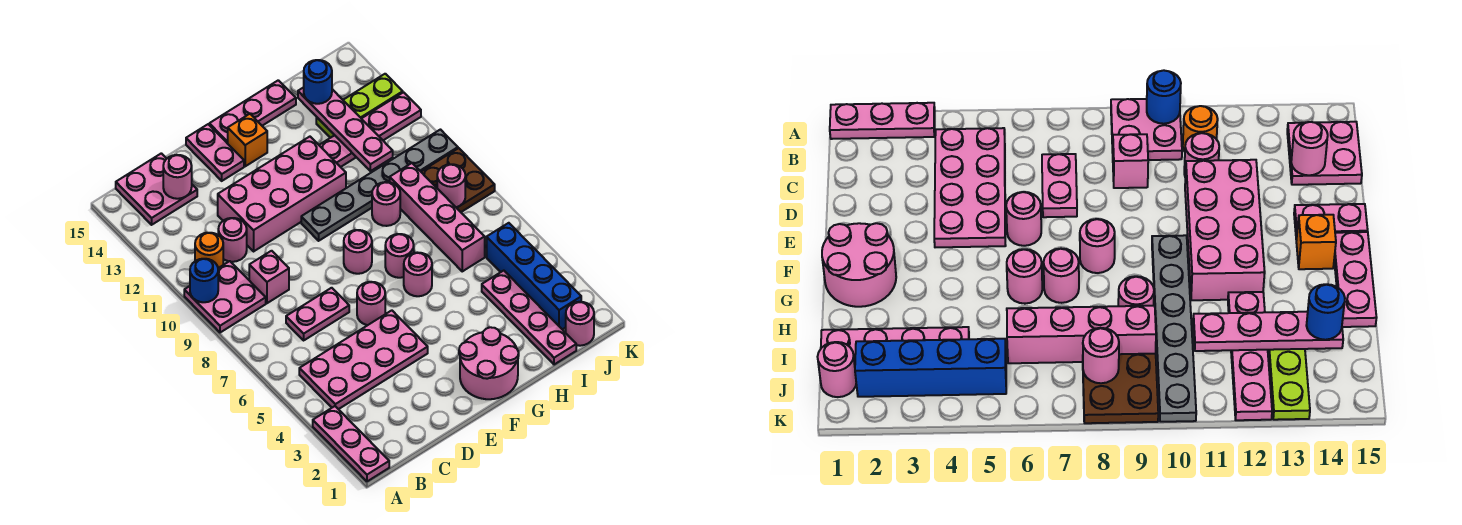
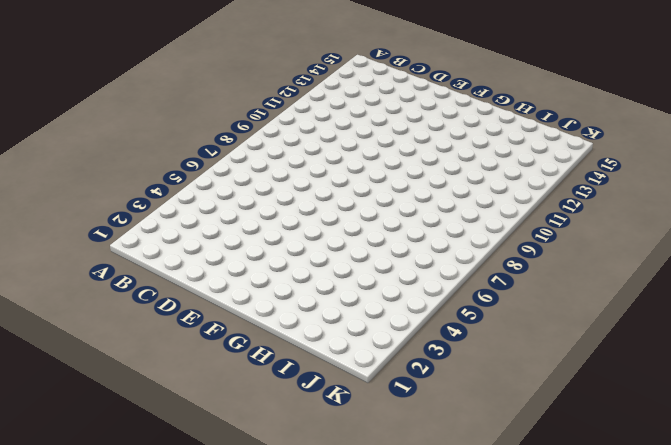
none -> pink 1x3 plate [313,406,389,481]
none -> pink 2x2 plate [184,261,266,333]
none -> pink 2x4 plate [299,310,428,409]
none -> orange 1x1 round brick [195,233,223,268]

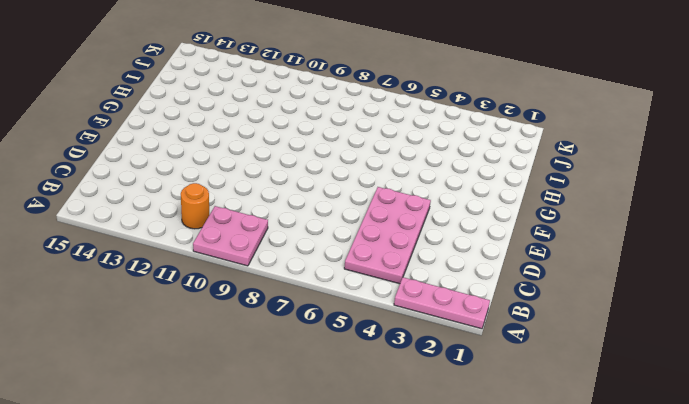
none -> pink 2x2 plate [116,153,197,225]
none -> pink 1x2 plate [286,288,349,340]
none -> pink 1x1 brick [249,251,289,303]
none -> pink 1x1 round brick [218,218,247,262]

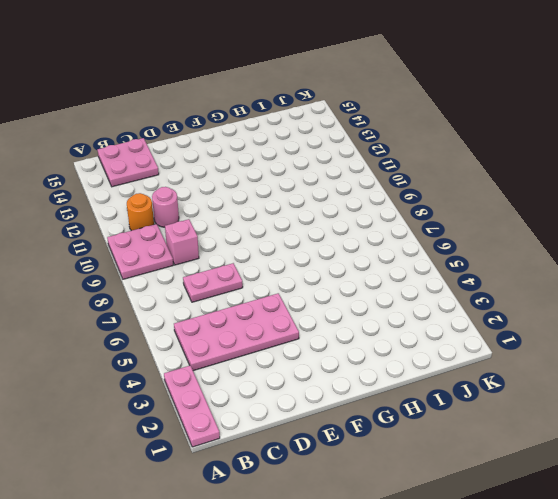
none -> pink 2x4 brick [218,137,346,251]
none -> pink 1x1 round brick [357,282,385,325]
none -> pink 1x2 plate [186,124,244,181]
none -> pink 2x2 round brick [459,327,519,399]

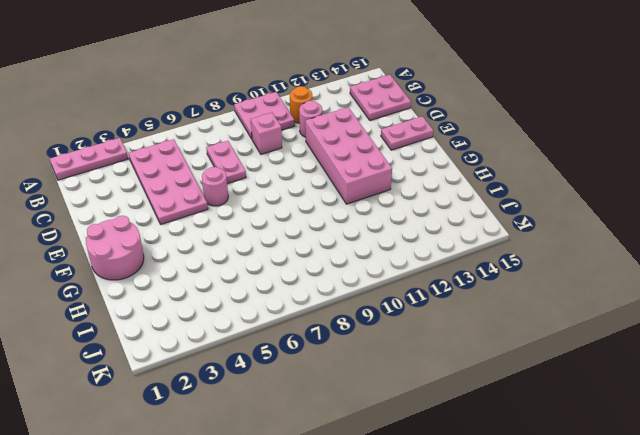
none -> pink 1x1 round brick [344,230,372,274]
none -> grey 1x6 plate [301,130,458,241]
none -> orange 1x1 brick [228,114,267,166]
none -> pink 1x3 plate [209,80,296,144]

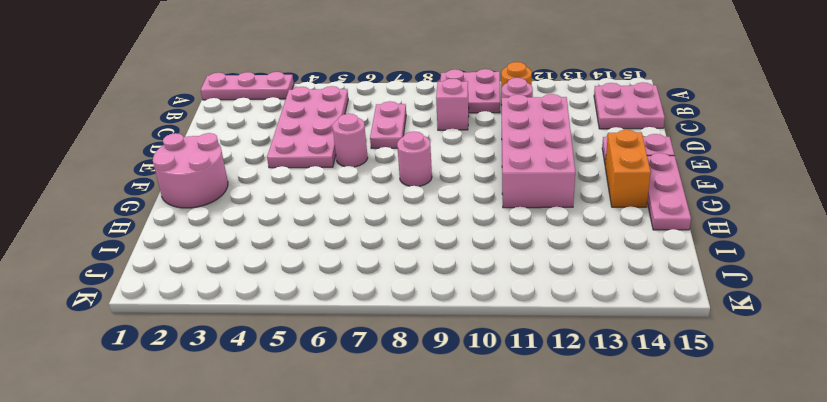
orange 1x2 brick [605,130,651,207] -> orange 1x1 brick [228,114,267,166]
none -> grey 1x6 plate [301,130,458,241]
none -> pink 1x1 round brick [404,253,432,296]
none -> pink 1x1 round brick [385,234,414,278]
none -> pink 1x1 round brick [372,182,400,226]

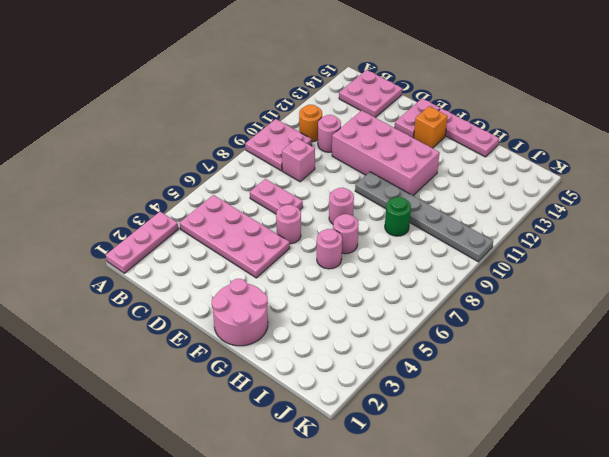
green 1x1 round brick [385,197,411,236] -> pink 1x1 round brick [372,182,400,226]
none -> pink 1x4 plate [319,92,421,167]
none -> pink 1x4 plate [482,271,576,365]
none -> pink 1x4 brick [390,163,485,271]
none -> lime 1x3 plate [316,74,403,138]

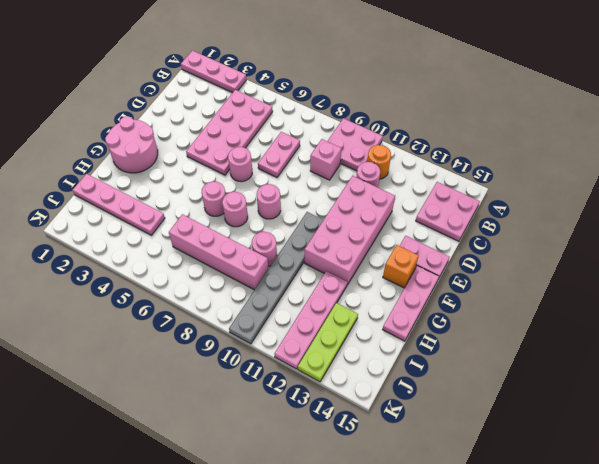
none -> pink 1x1 round brick [566,302,594,346]
none -> blue 1x4 brick [487,223,581,329]
none -> brown 2x2 plate [421,148,495,212]
none -> blue 1x1 round brick [190,259,218,302]

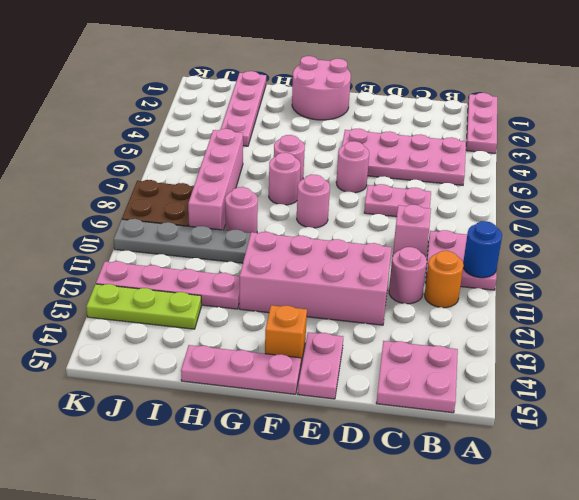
none -> pink 1x1 round brick [566,302,594,346]
none -> blue 1x4 brick [487,223,581,329]
none -> pink 1x1 round brick [163,155,192,199]
none -> pink 1x4 plate [298,87,393,171]

